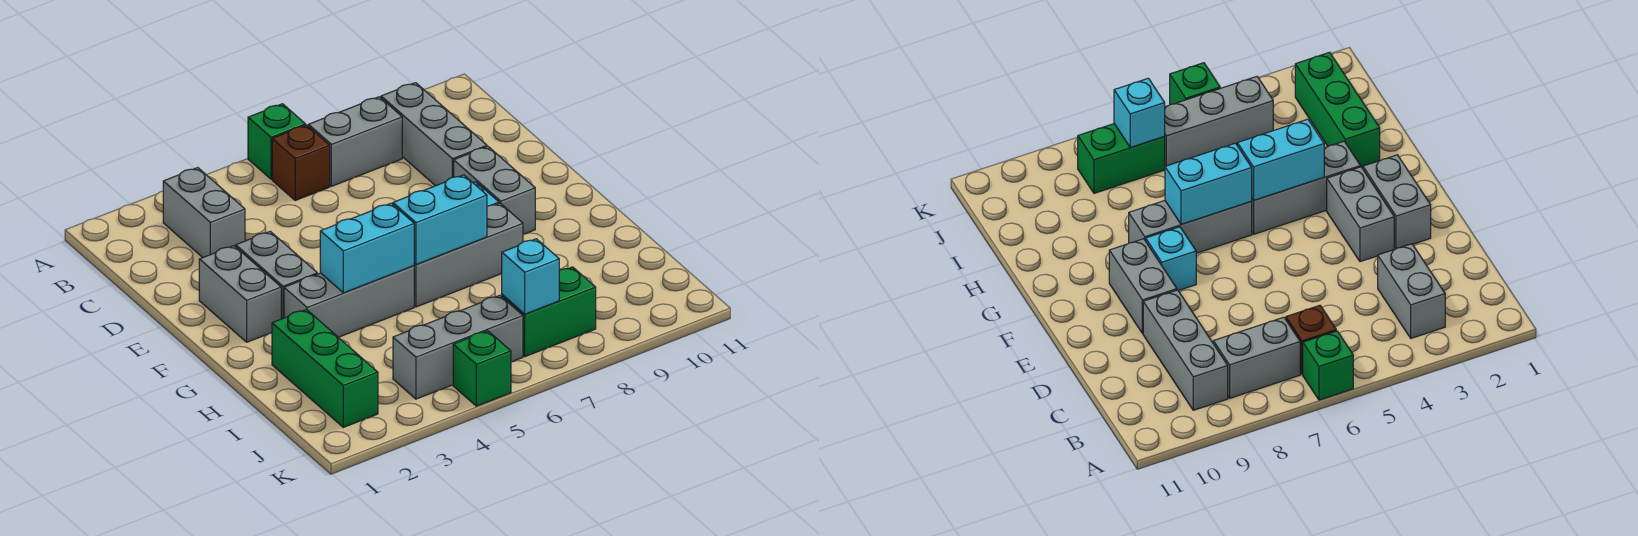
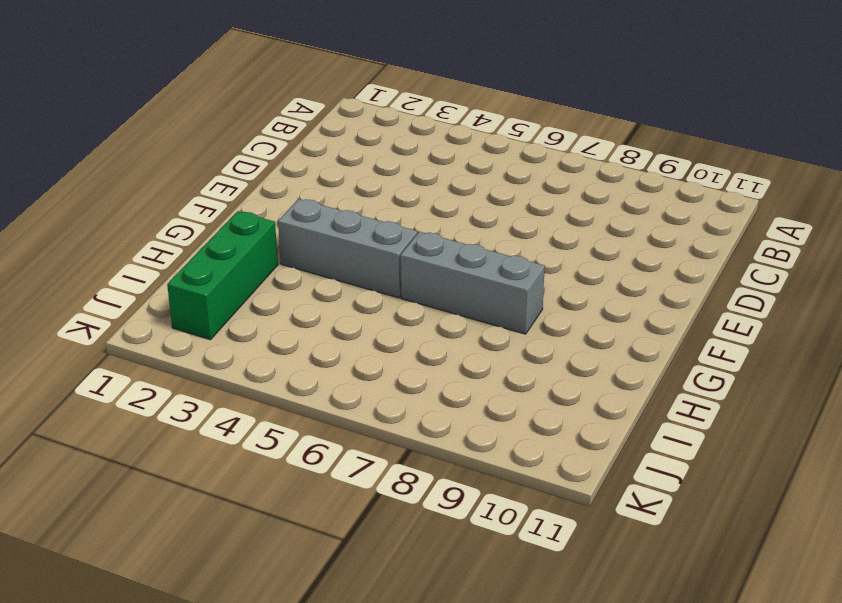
none -> green 1x1 brick [248,104,306,179]
none -> grey 1x2 brick [163,168,245,258]
none -> brown 1x1 brick [272,125,330,200]

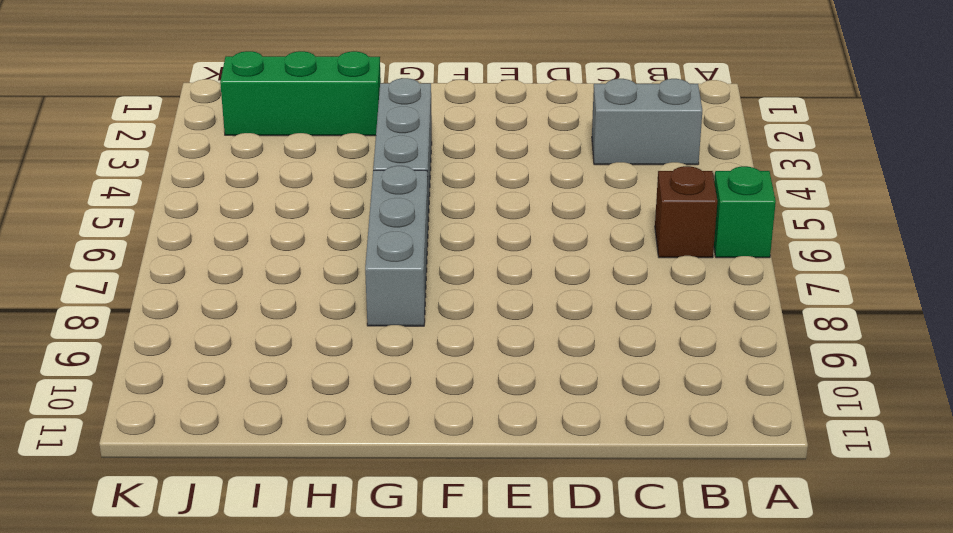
none -> grey 1x2 brick [308,97,402,186]
none -> grey 1x3 brick [381,83,487,186]
none -> grey 1x2 brick [199,246,281,342]

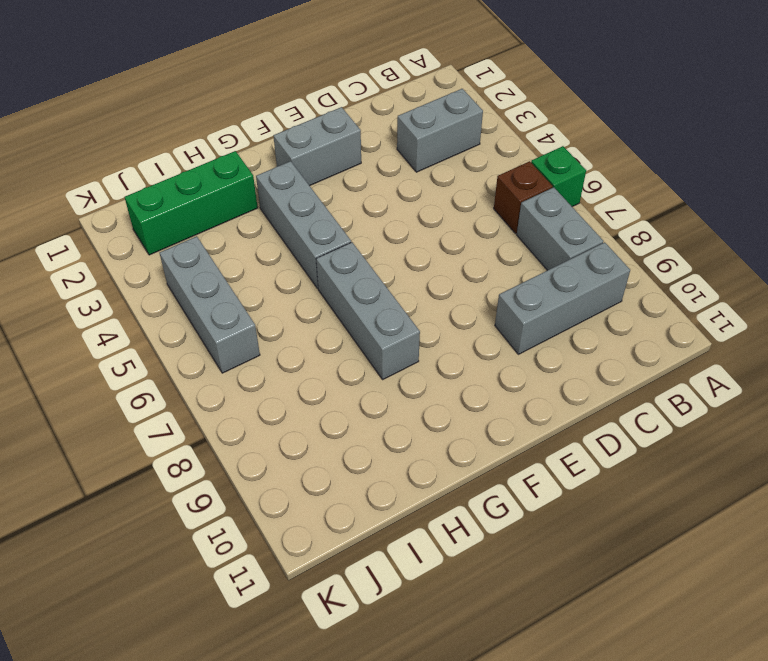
none -> grey 1x2 brick [236,231,317,319]
none -> grey 1x2 brick [454,147,535,234]
none -> cyan 1x1 brick [1146,227,1196,291]

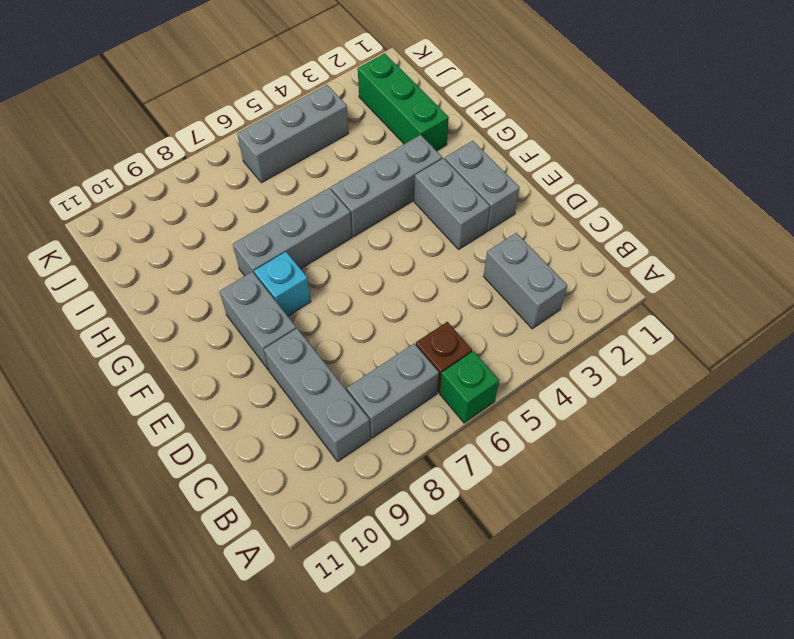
none -> green 1x2 brick [502,267,596,357]
none -> green 1x1 brick [453,331,511,406]
none -> cyan 1x2 brick [320,203,414,293]

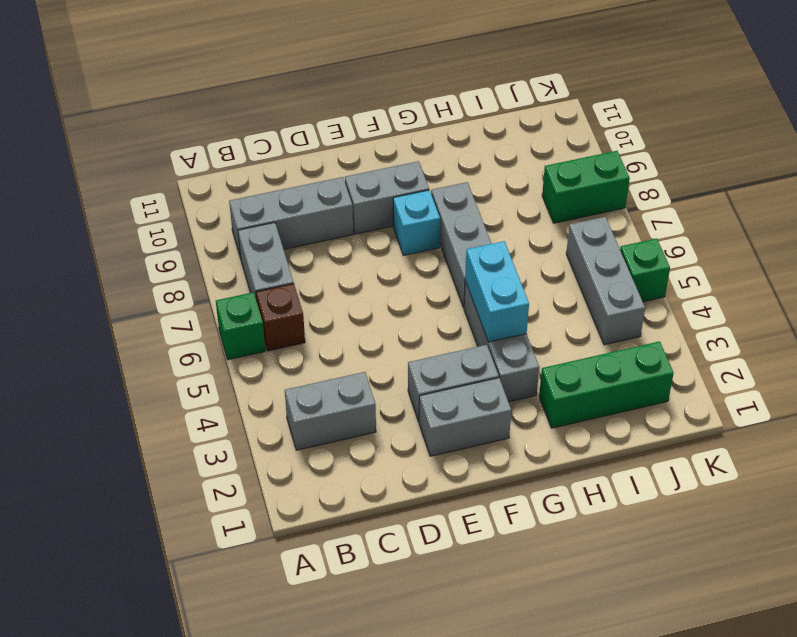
green 1x2 brick [542,151,630,223] -> green 1x2 brick turned to [502,267,596,357]
none -> cyan 1x2 brick [393,175,487,265]
none -> cyan 1x1 brick [502,239,559,314]

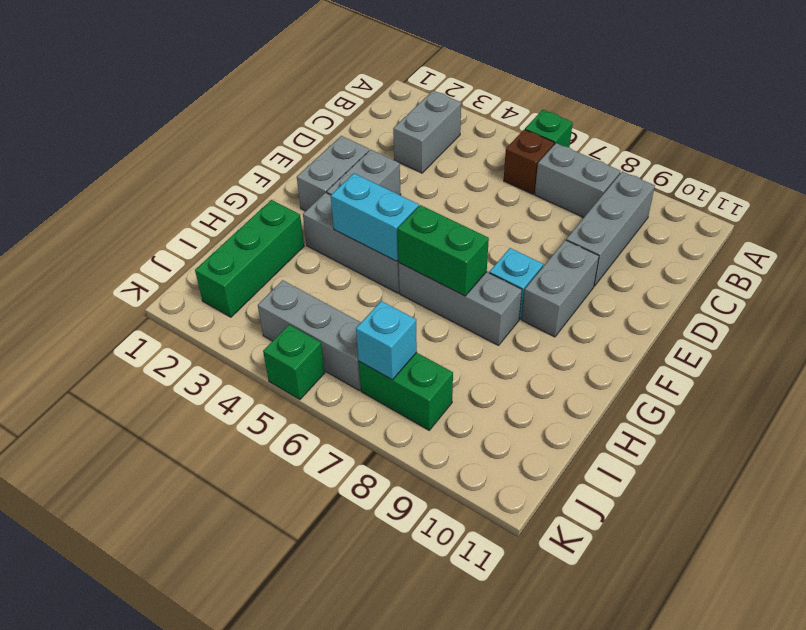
green 1x2 brick [398,205,489,296] -> cyan 1x2 brick [393,175,487,265]

